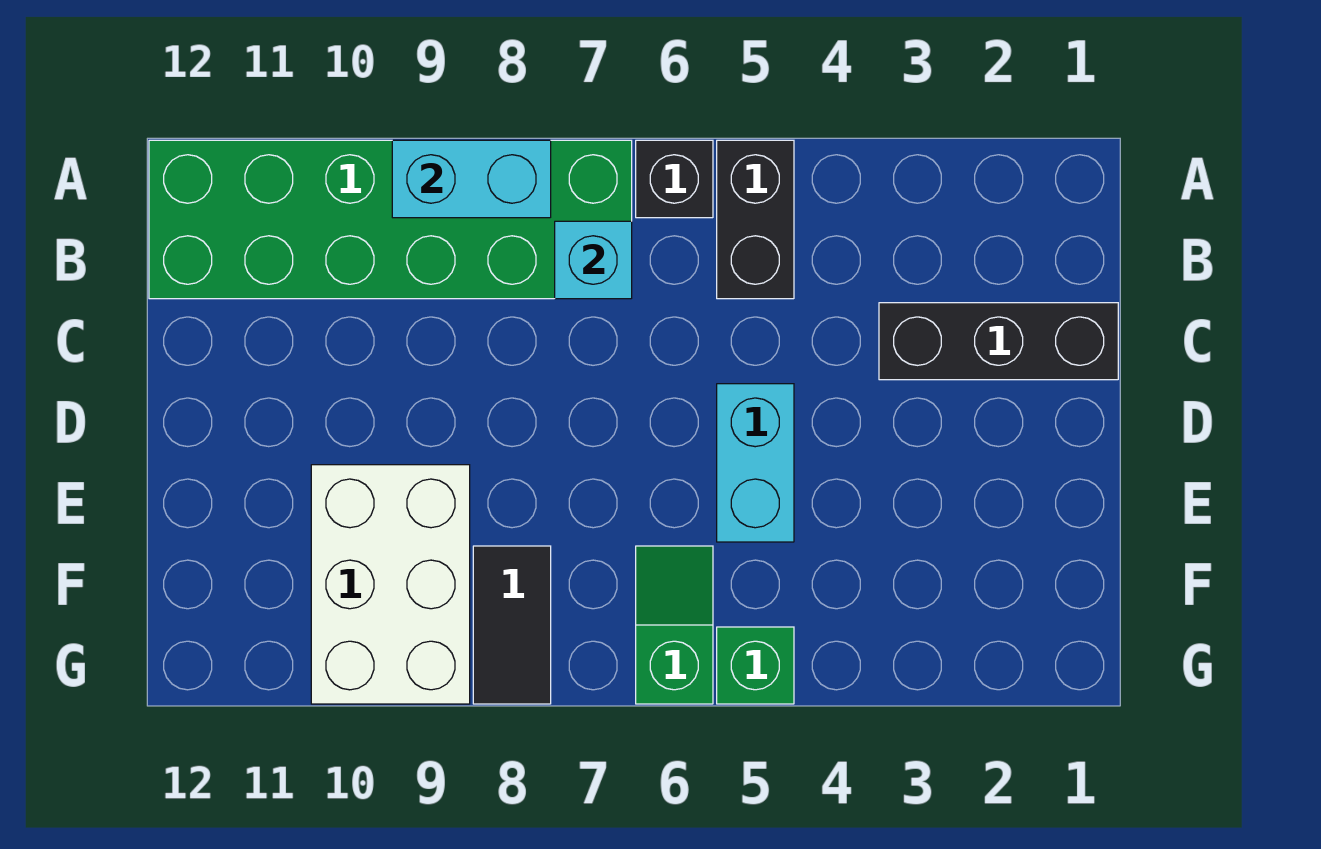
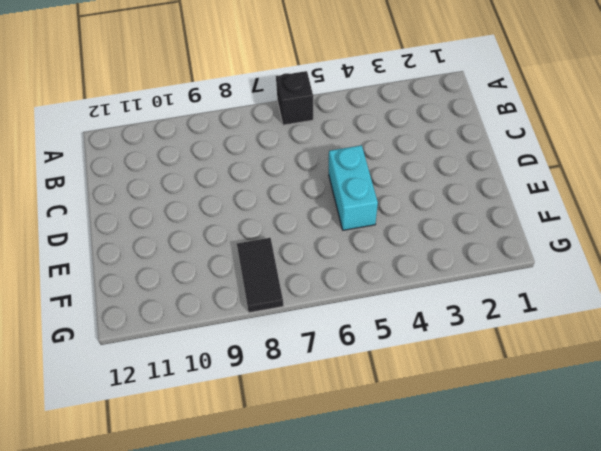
none -> black 1x2 brick [717,140,794,299]
none -> green 2x6 brick [149,140,632,299]

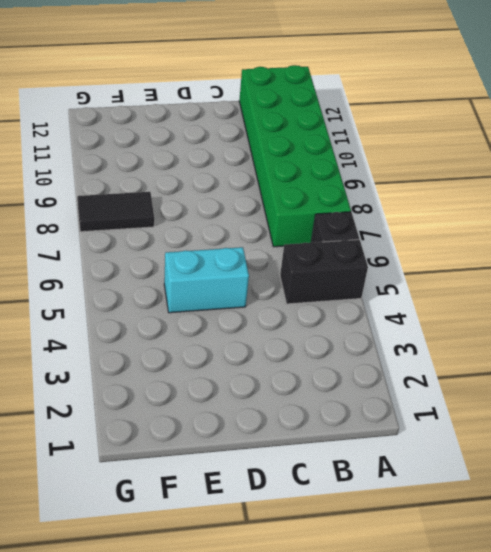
none -> black 1x3 brick [879,303,1118,380]
none -> white 2x3 brick [311,465,470,704]

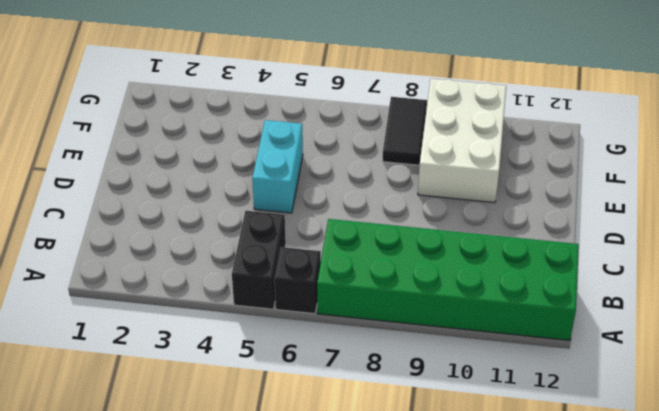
none -> black 1x3 brick [879,303,1118,380]
none -> green 1x2 slope [636,546,713,704]

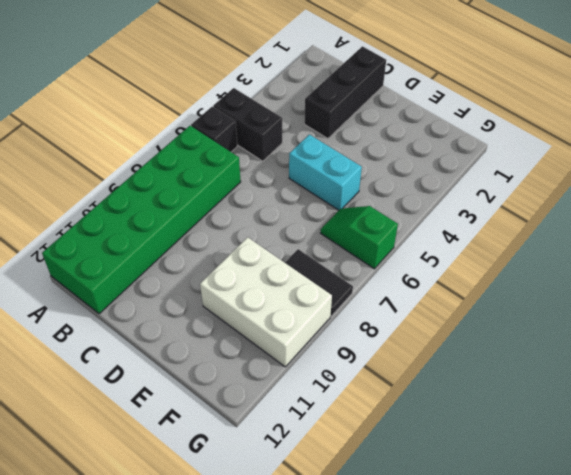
none -> green 1x1 brick [717,627,794,704]
none -> cyan 1x2 brick [392,140,551,218]

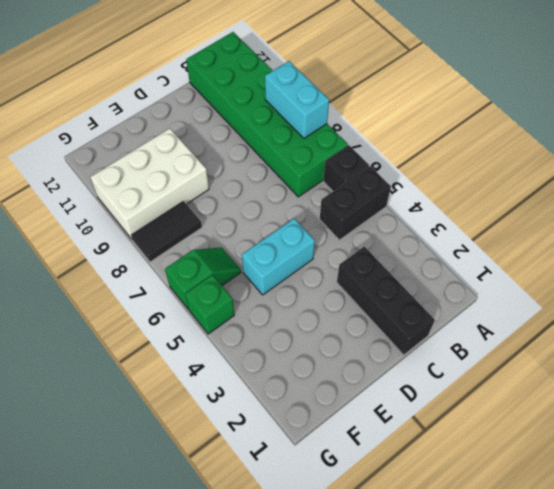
none -> cyan 1x1 brick [555,221,632,299]

